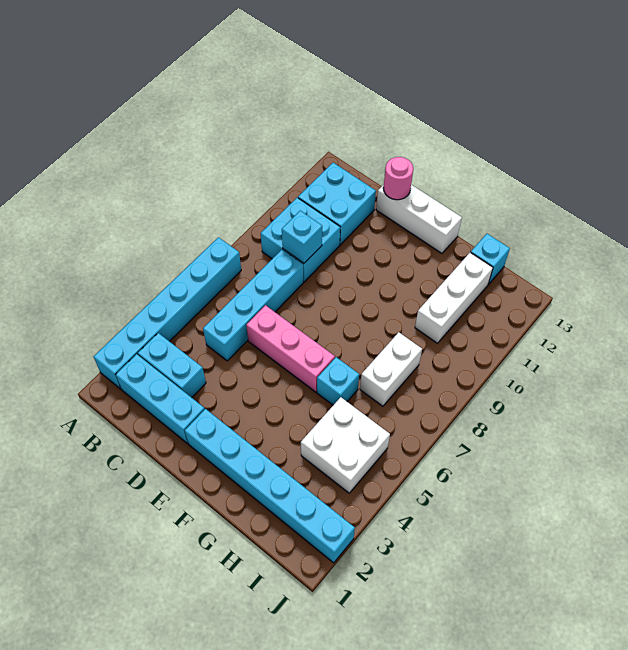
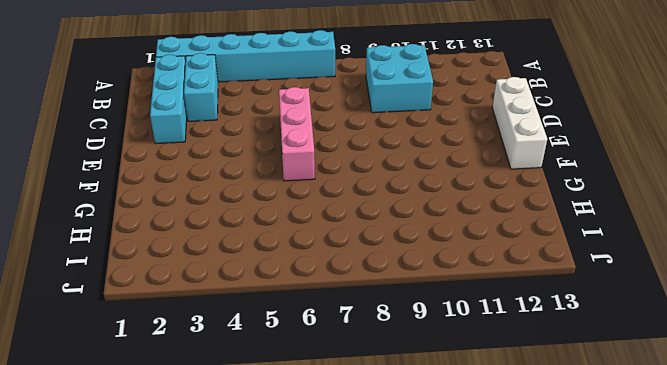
none -> cyan 2x2 brick [298,163,376,245]
none -> cyan 1x4 brick [203,250,304,361]
none -> cyan 1x6 brick [185,409,355,563]

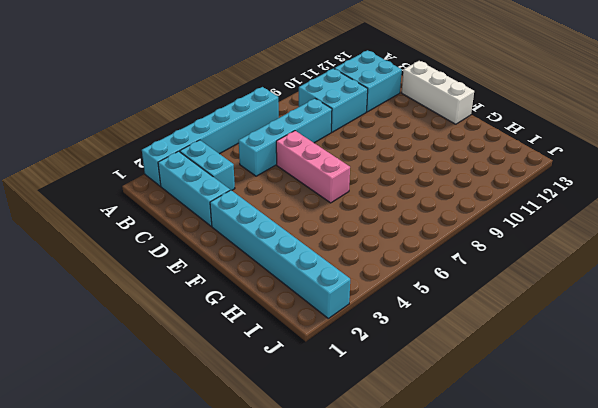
none -> cyan 1x1 brick [317,357,359,405]
none -> white 2x2 brick [301,397,390,493]
none -> white 1x2 brick [360,332,422,406]

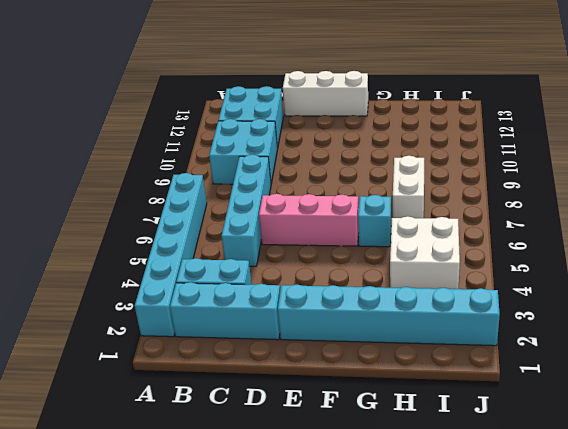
none -> white 1x3 brick [415,252,493,343]
none -> cyan 1x1 brick [471,234,510,284]
none -> cyan 1x1 brick [282,211,322,263]

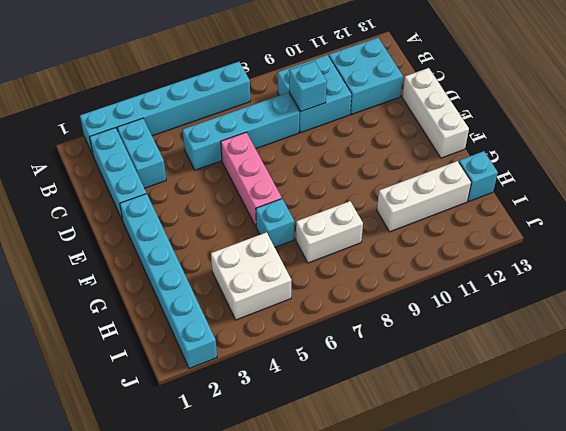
none -> pink 1x1 round brick [383,157,413,200]

